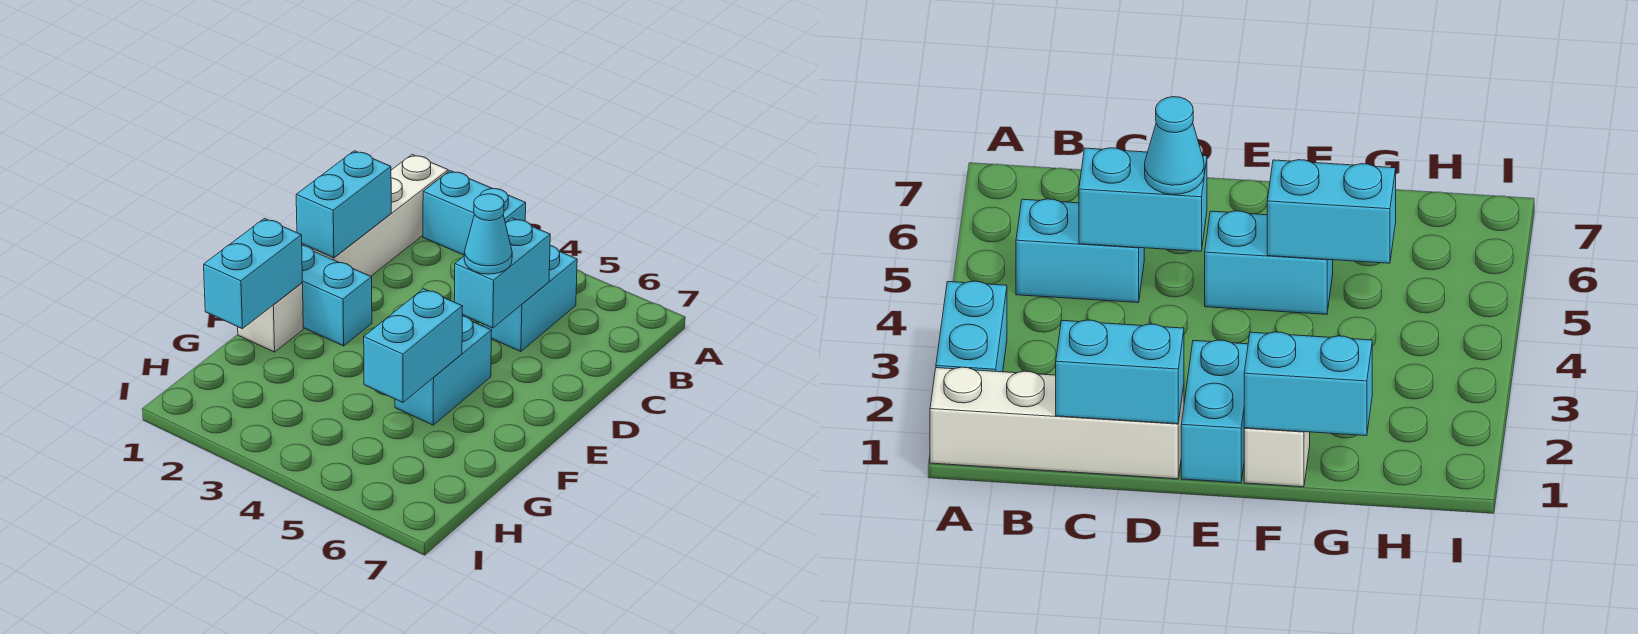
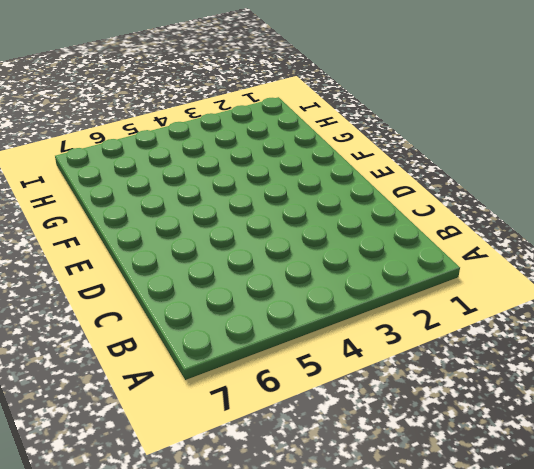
none -> white 1x4 brick [302,155,448,276]
none -> cyan 1x2 brick [423,171,526,255]

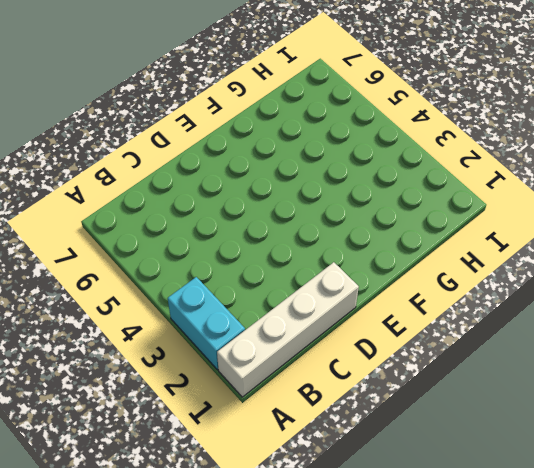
none -> cyan 1x2 brick [483,246,577,351]
none -> cyan 1x2 brick [302,246,372,346]

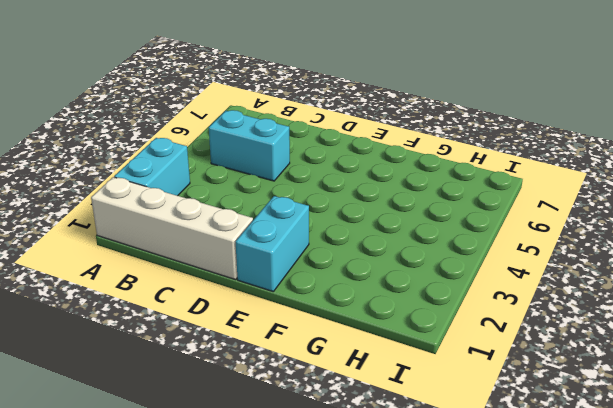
none -> cyan 1x2 brick [395,316,492,425]
none -> white 1x1 brick [238,283,303,352]

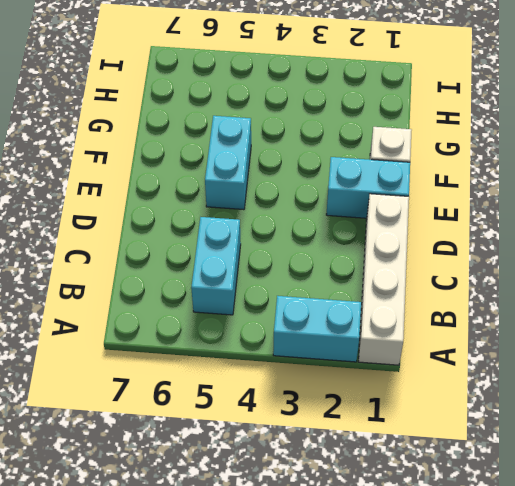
none -> cyan 1x2 brick [296,151,391,258]
none -> cyan 1x2 brick [455,218,550,328]

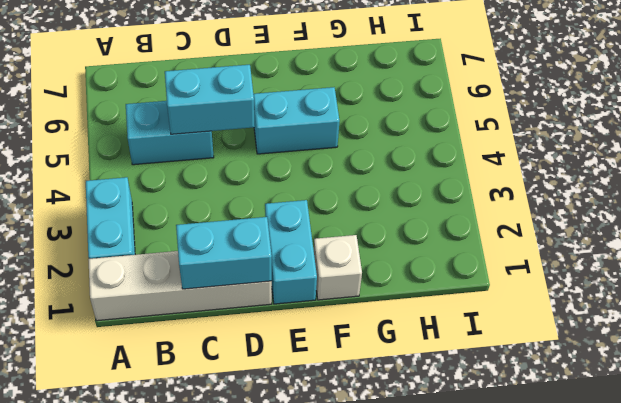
none -> cyan 1x2 brick [204,218,302,329]
none -> cyan 1x2 brick [364,289,463,402]

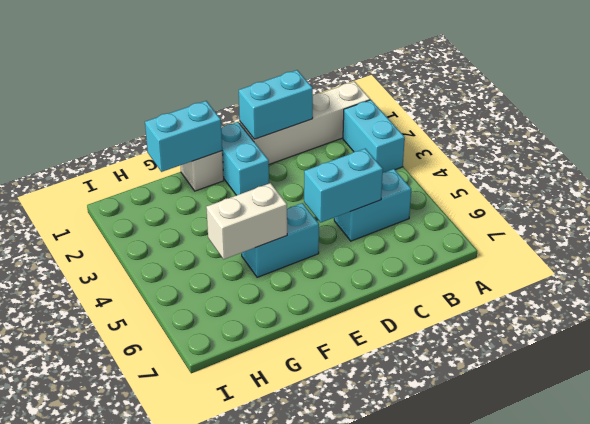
white 1x2 brick [206,183,287,259] -> cyan 1x2 brick [364,289,463,402]
none -> cyan 1x1 cone [464,194,512,274]

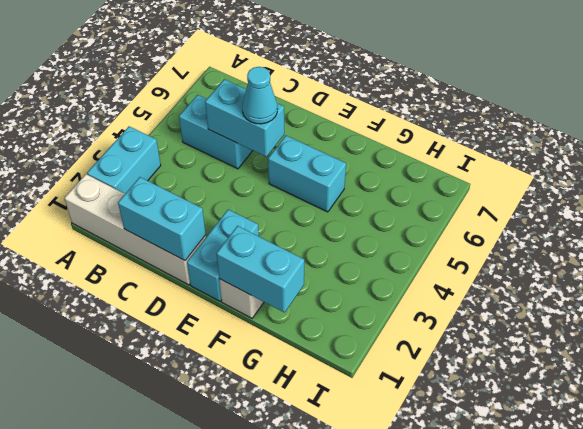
none -> cyan 1x2 brick [364,289,463,402]

